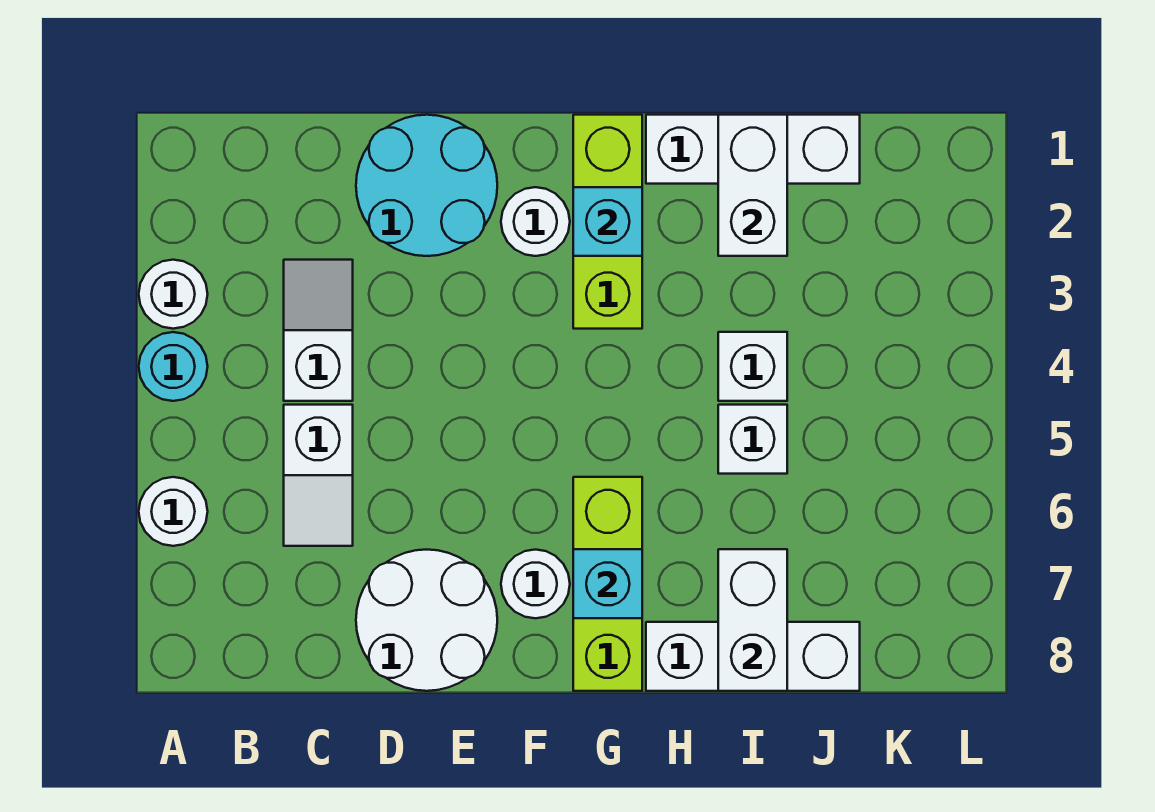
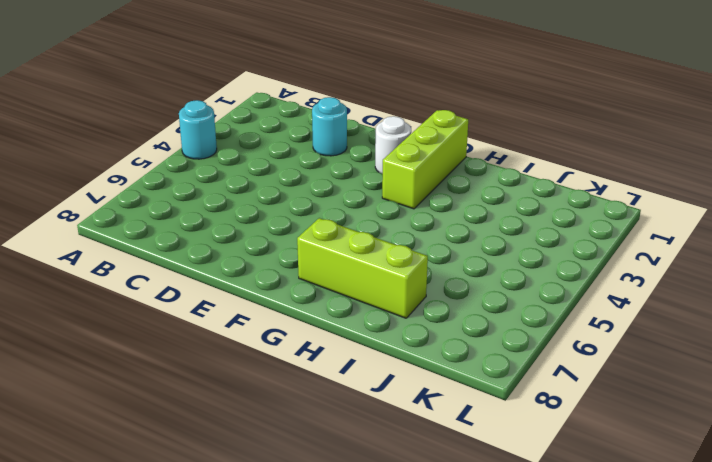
cyan 1x1 round brick [312,97,347,156] -> cyan 2x2 round brick [356,115,497,256]
lime 1x3 brick [297,218,428,318] -> lime 1x3 brick turned to [573,477,642,691]
none -> white 1x1 round brick [139,260,208,329]
none -> white 1x1 round brick [139,477,208,546]
none -> white 1x2 slope [284,260,353,401]

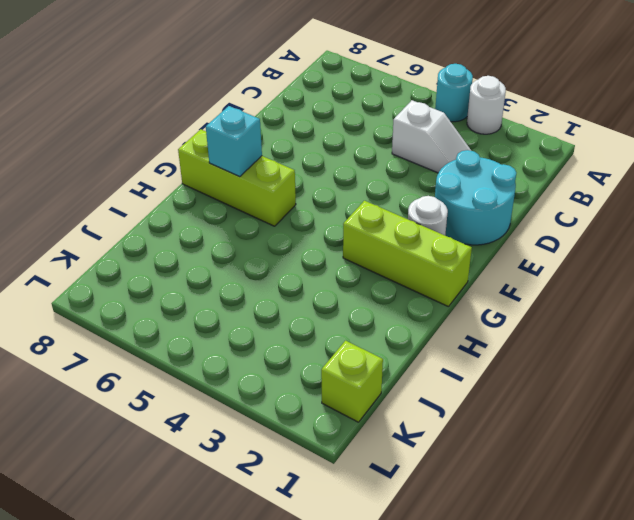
lime 1x1 brick [321,341,383,422] -> none
none -> white 1x1 round brick [139,477,208,546]
none -> white 1x2 slope [284,405,353,546]
none -> white 2x2 round brick [356,550,497,691]

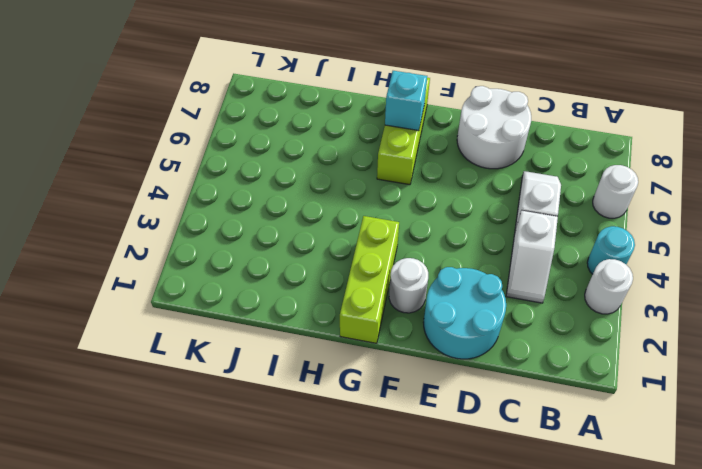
none -> white 1x1 round brick [501,550,570,618]
none -> white 1x3 brick [646,115,860,184]
none -> white 1x3 brick [646,622,860,691]

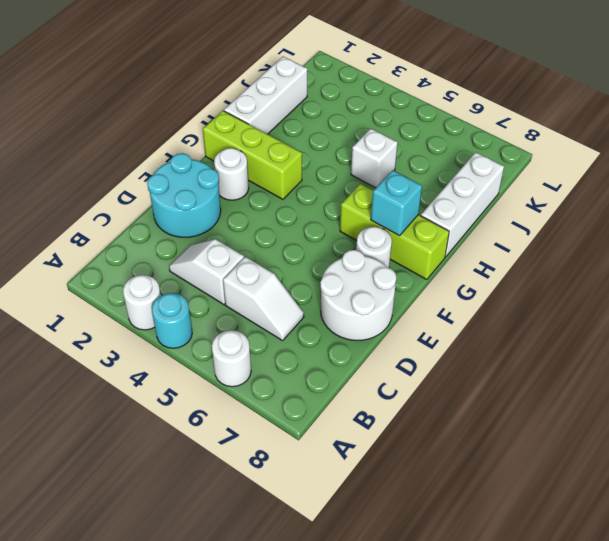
none -> white 1x1 brick [718,332,787,401]
none -> cyan 1x1 brick [573,187,642,256]
none -> white 1x2 brick [718,115,787,256]

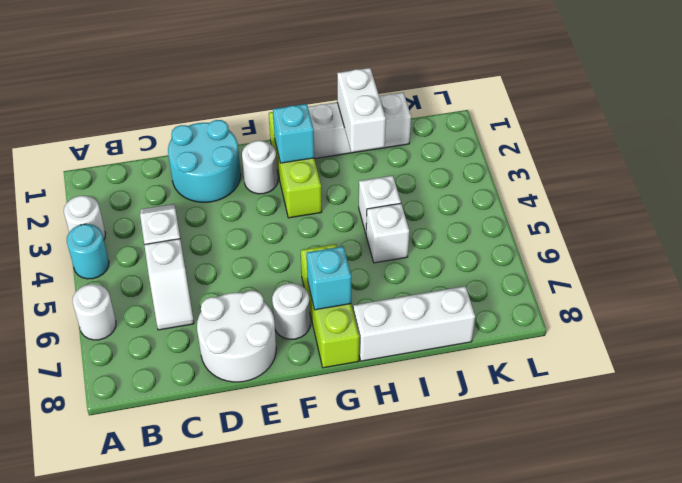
none -> white 1x2 brick [718,549,787,691]

